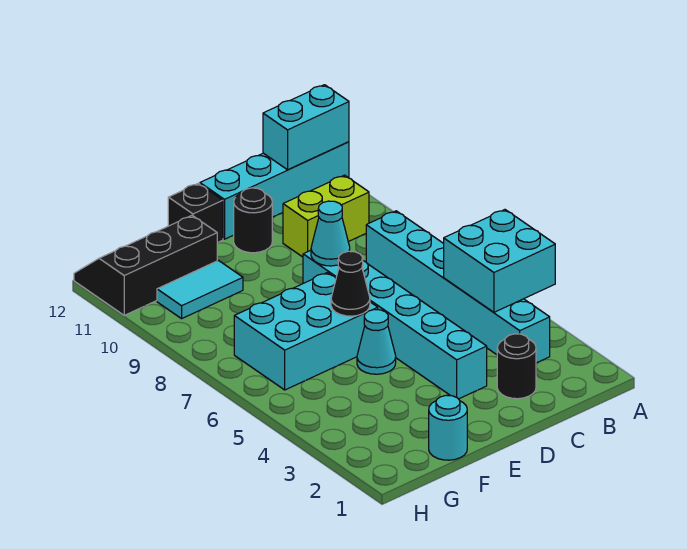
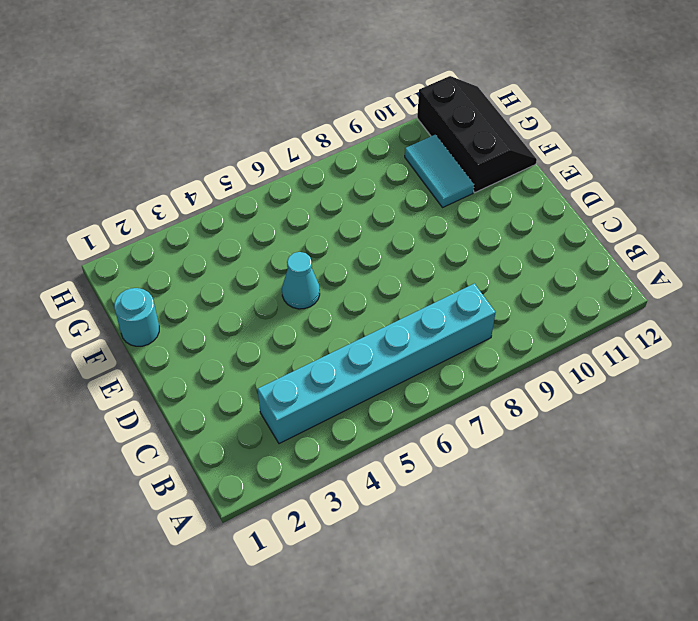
none -> cyan 1x4 brick [200,142,349,239]
none -> lime 1x2 brick [283,175,369,257]
none -> black 1x1 round brick [497,334,536,399]

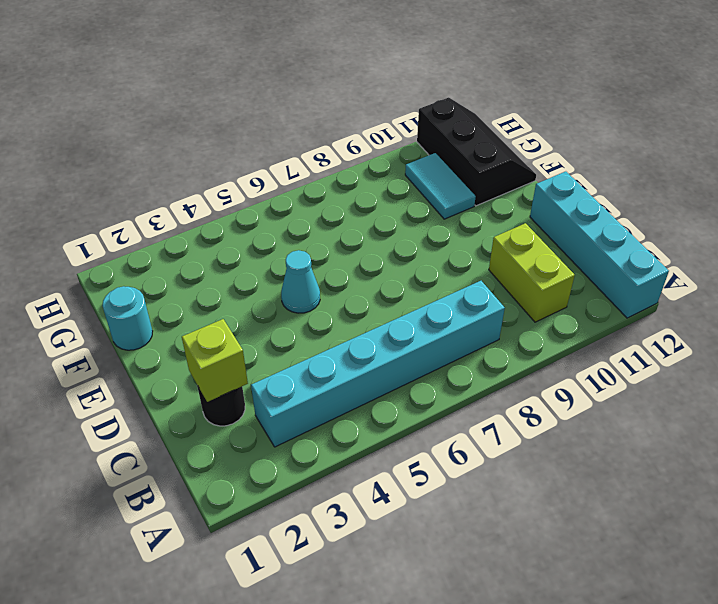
lime 1x1 brick [182,319,248,402] -> none
none -> cyan 1x6 brick [303,250,487,399]
none -> black 1x1 round brick [234,188,272,253]
none -> cyan 2x3 brick [234,273,378,390]

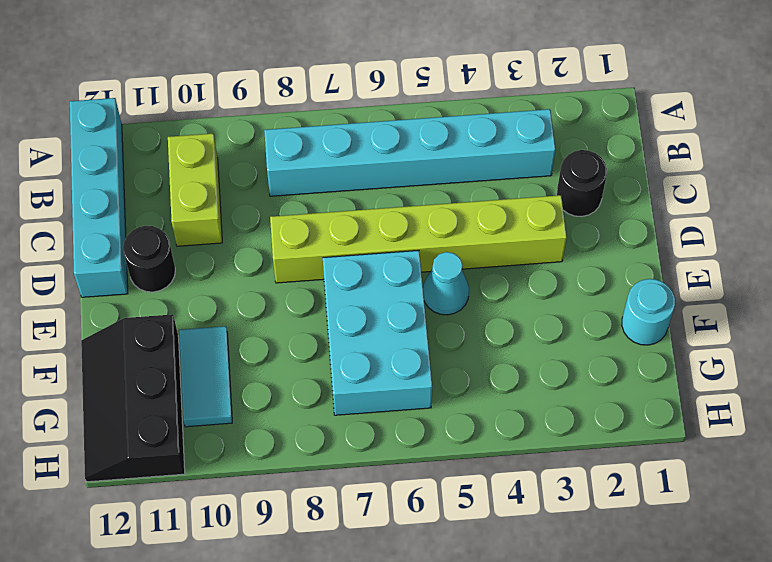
lime 1x6 brick [270,195,567,283] -> cyan 1x6 brick [303,250,487,399]
none -> black 1x1 brick [168,183,223,243]
none -> cyan 2x2 brick [444,210,555,312]
none -> cyan 1x2 brick [263,85,349,170]

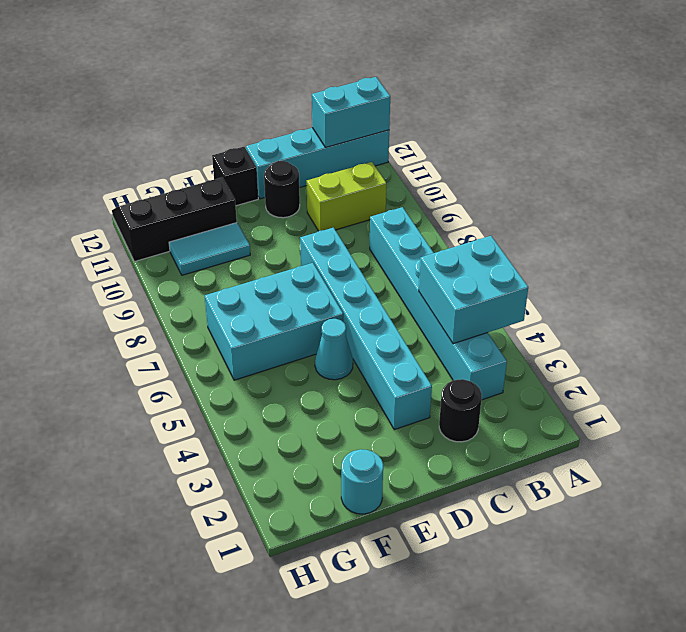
none -> cyan 1x1 cone [311,201,350,266]
none -> black 1x1 cone [331,251,370,316]

